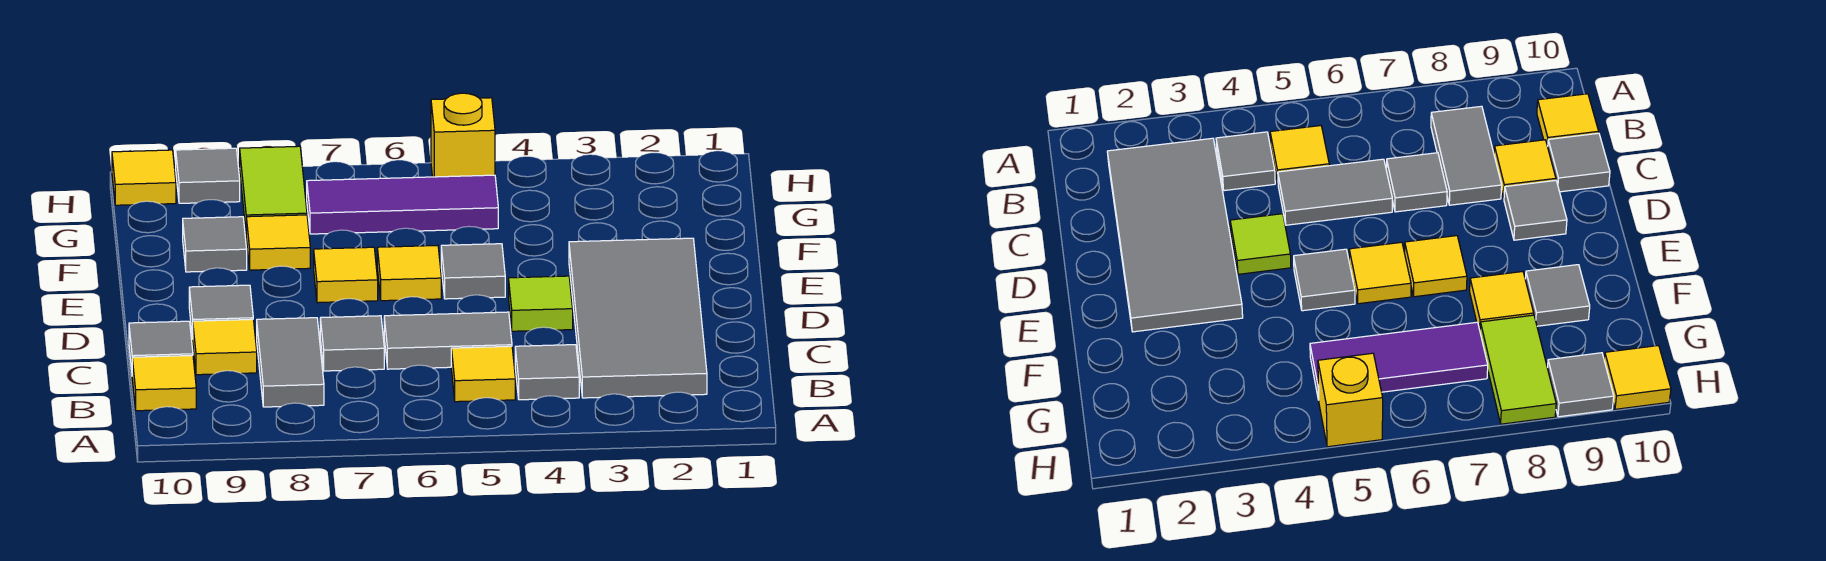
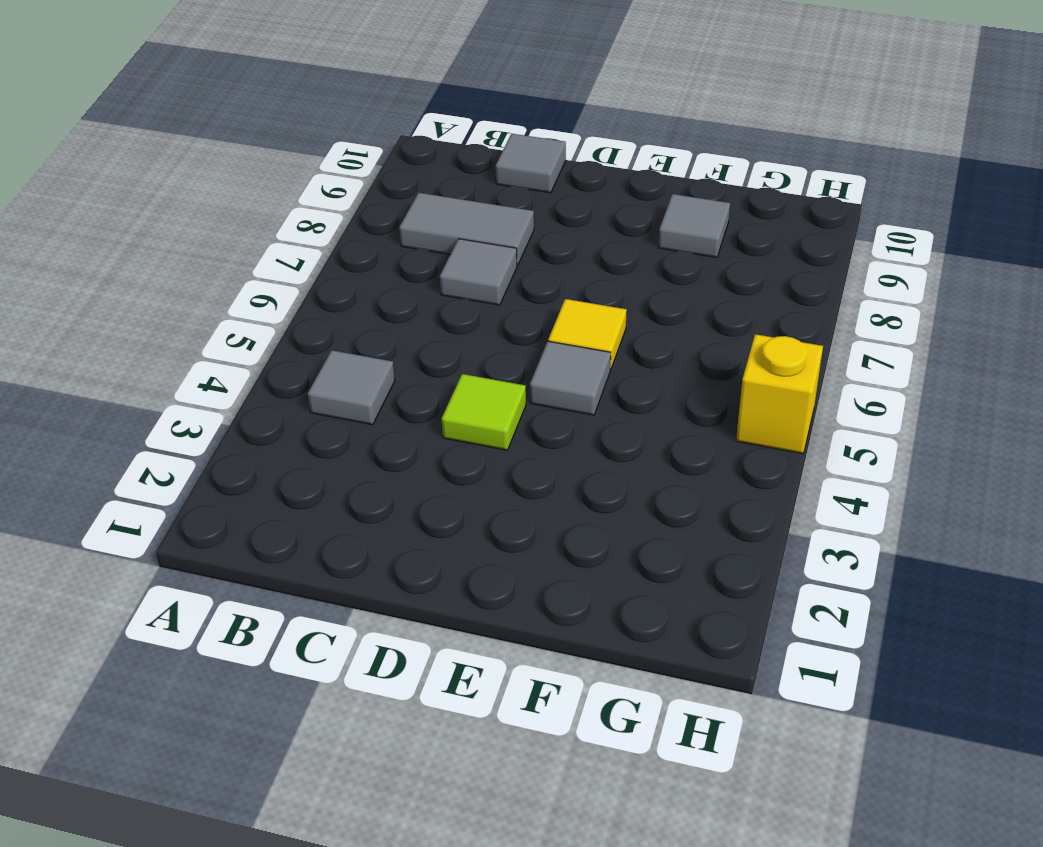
none -> grey 2x4 tile [569,238,707,398]
none -> yellow 1x1 tile [451,346,515,402]
none -> yellow 1x1 tile [132,355,196,411]

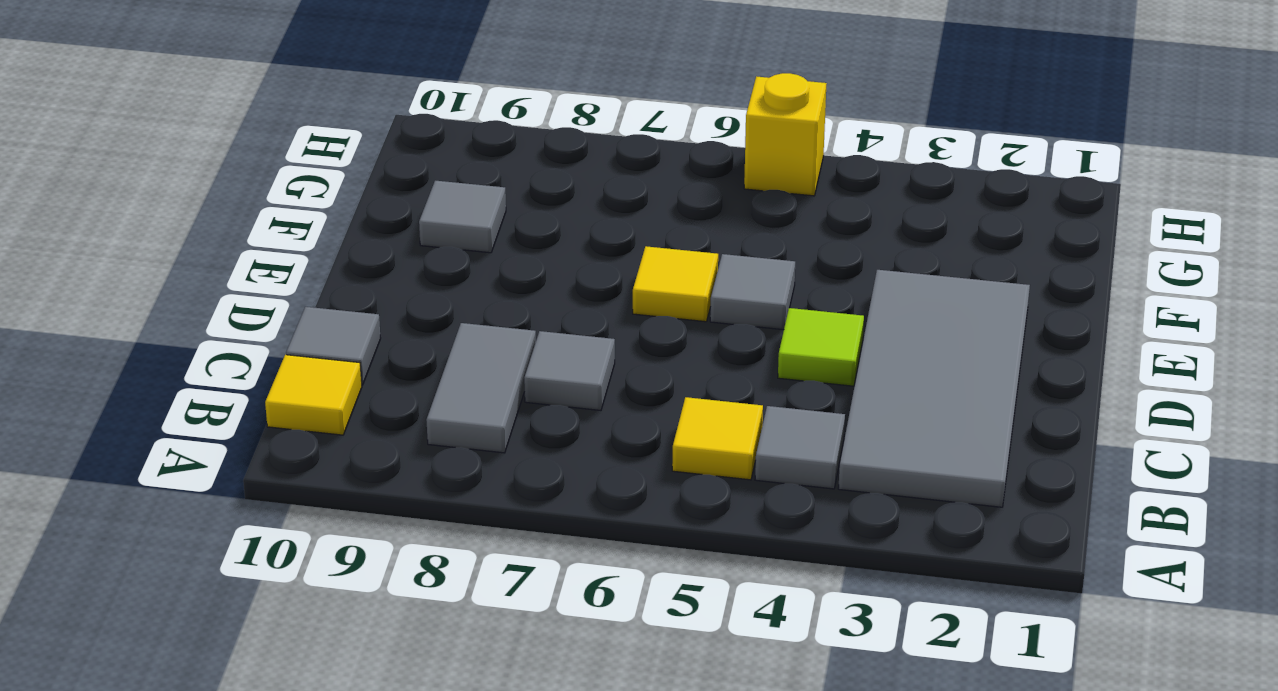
none -> grey 1x2 tile [384,312,512,369]
none -> yellow 1x1 tile [193,319,257,375]
none -> grey 1x1 tile [189,285,253,339]

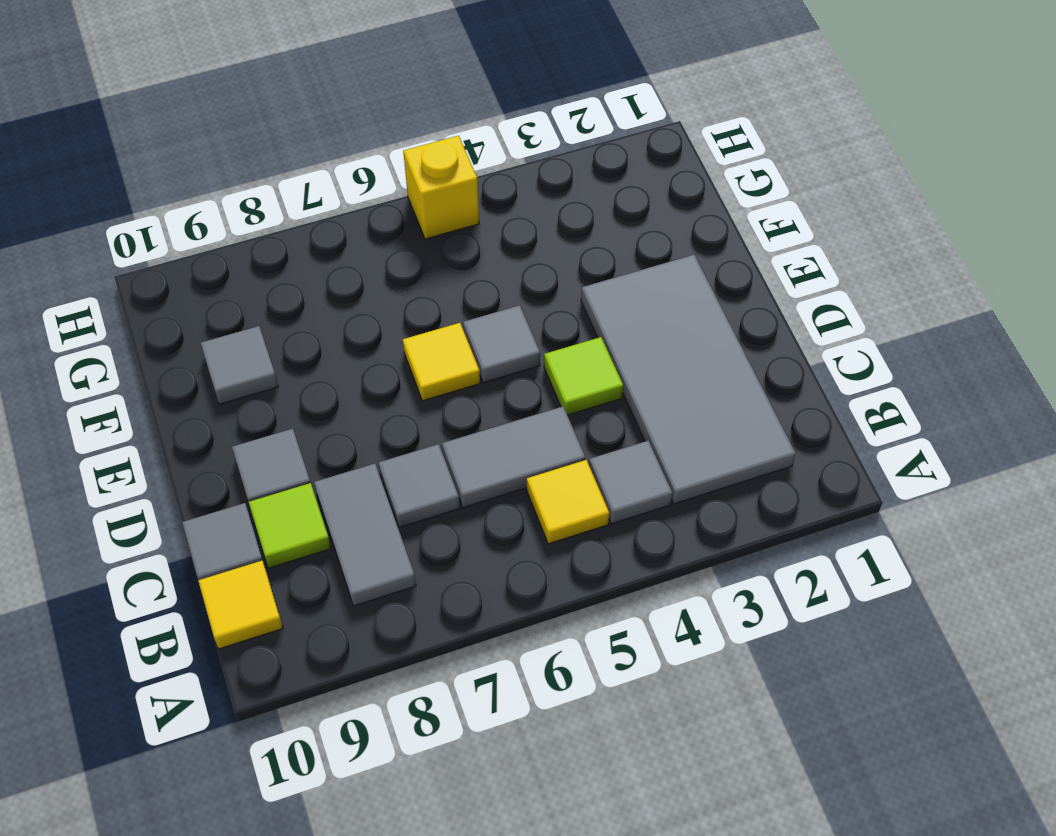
lime 1x1 tile [249,483,331,568] -> yellow 1x1 tile [193,319,257,375]
none -> yellow 1x1 tile [314,247,378,303]
none -> yellow 1x1 tile [246,215,310,270]
none -> purple 1x3 tile [307,175,498,234]

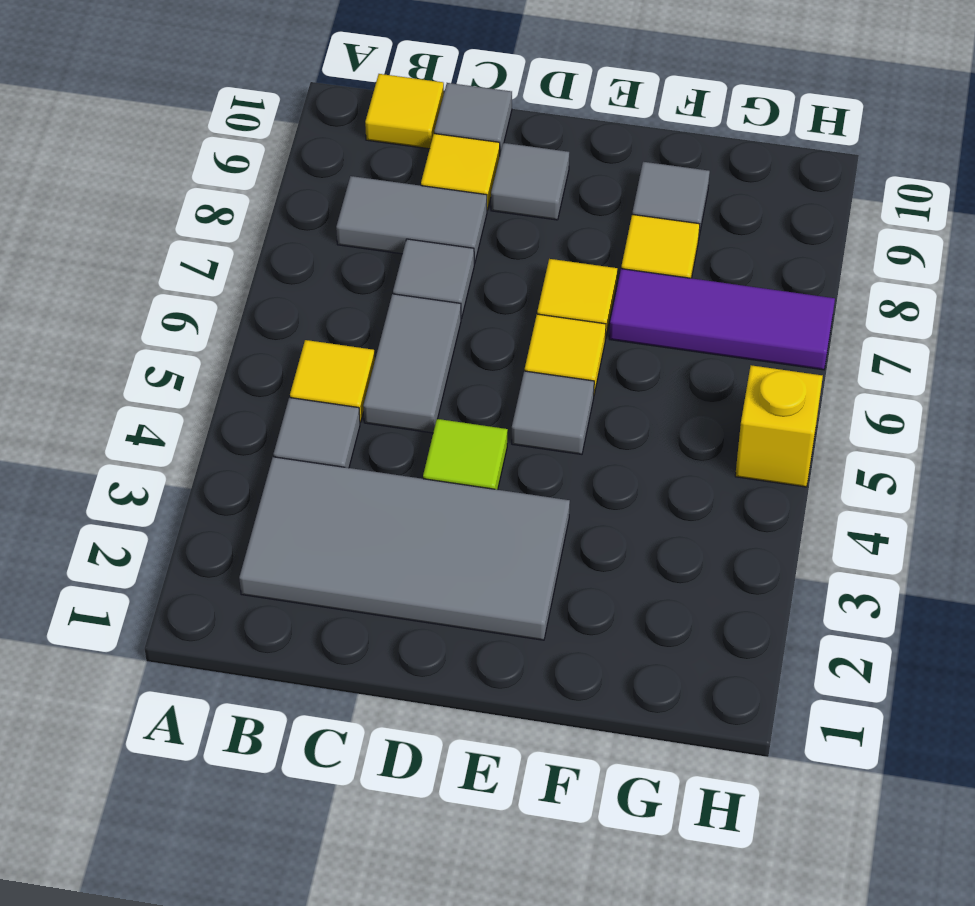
purple 1x3 tile [609,269,835,370] -> purple 1x3 tile turned to [307,175,498,234]
none -> lime 1x2 tile [240,146,307,228]
none -> grey 1x1 tile [176,148,240,203]
none -> yellow 1x1 tile [112,150,176,205]

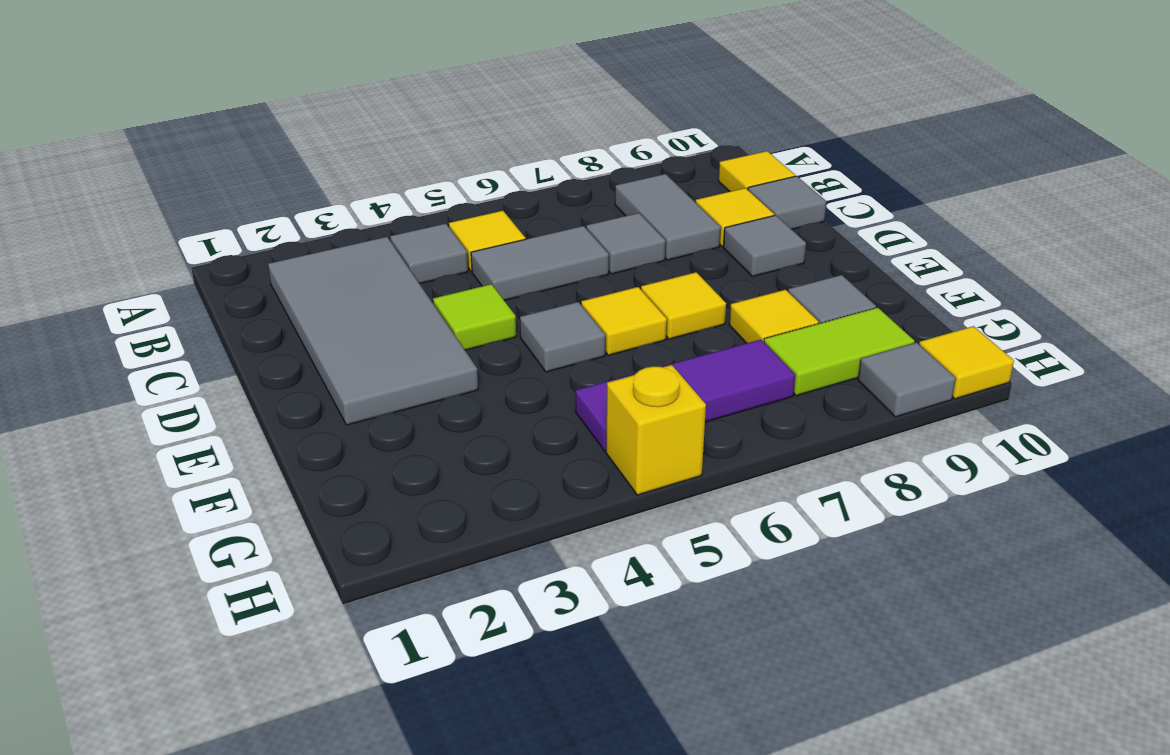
lime 1x2 tile [764,308,915,396] -> lime 1x2 tile turned to [240,146,307,228]

